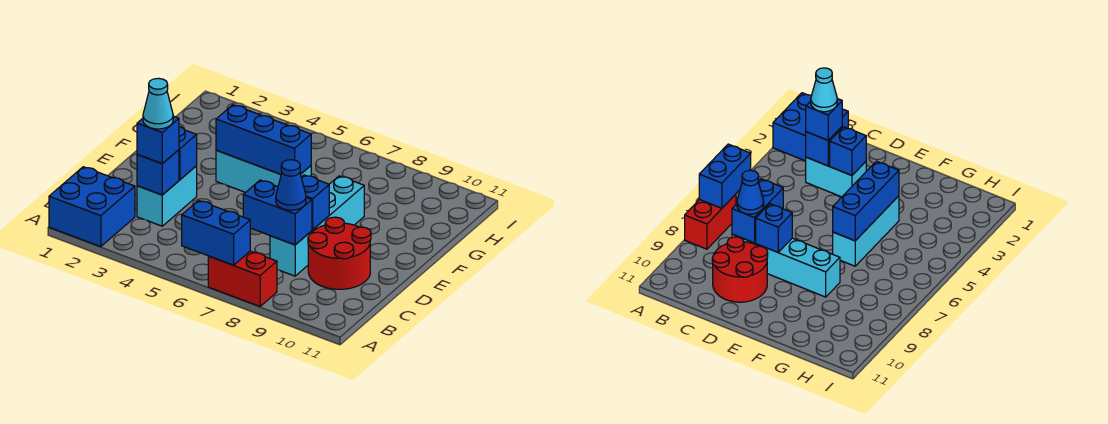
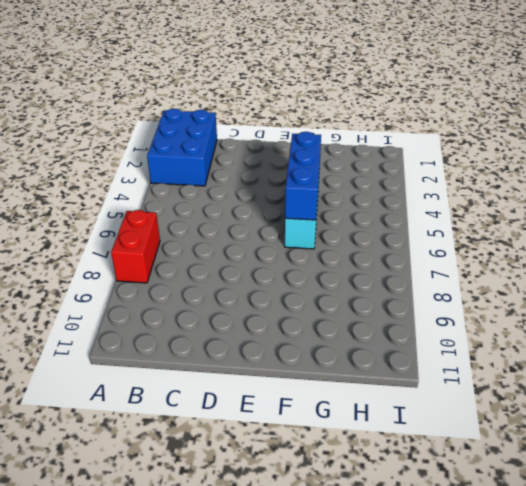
blue 2x3 brick [147,109,217,186] -> blue 2x2 brick [49,167,135,247]
none -> cyan 1x2 brick [137,166,197,226]
none -> cyan 1x4 brick [270,176,364,276]
none -> red 2x2 round brick [308,217,371,289]

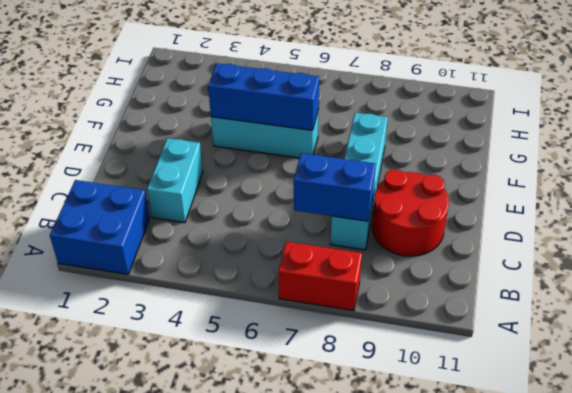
none -> blue 1x2 brick [182,201,251,265]
none -> blue 1x1 brick [137,150,179,195]
none -> blue 1x1 brick [179,127,197,180]

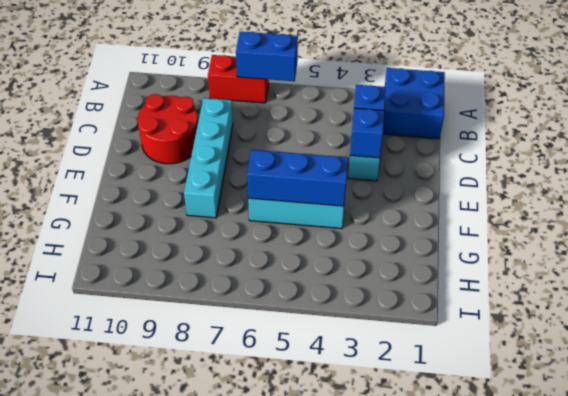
none -> blue 1x2 brick [243,180,312,245]
none -> blue 1x1 brick [301,175,329,230]
none -> blue 1x1 brick [137,116,179,164]

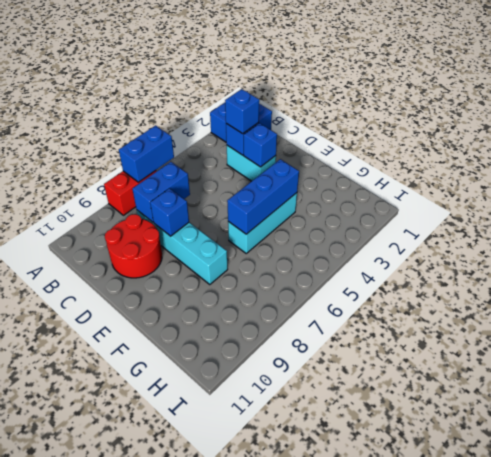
none -> blue 1x1 cone [276,160,306,210]
none -> cyan 1x1 cone [143,78,173,129]

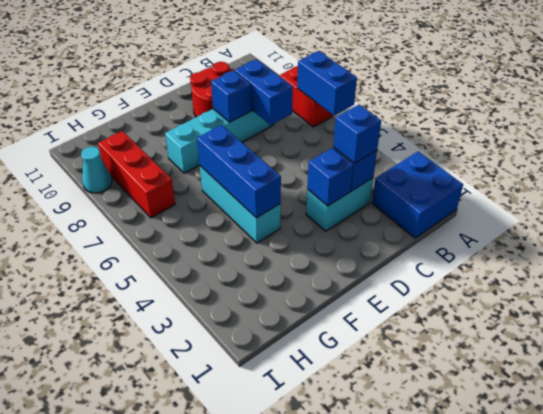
red 1x3 brick [98,131,175,218] -> none
cyan 1x1 cone [81,147,112,193] -> cyan 1x1 cone moved to [143,78,173,129]
none -> blue 1x1 cone [276,160,306,210]

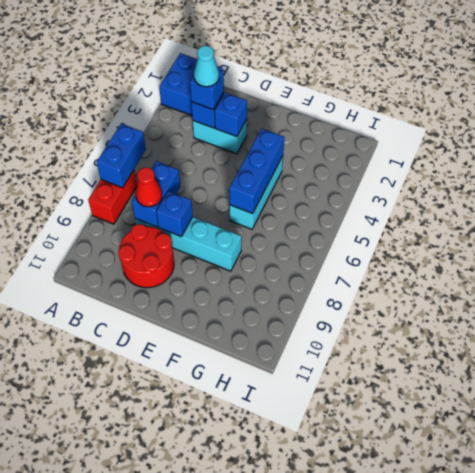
red 1x1 cone [136,167,162,207] -> blue 1x1 cone [276,160,306,210]

